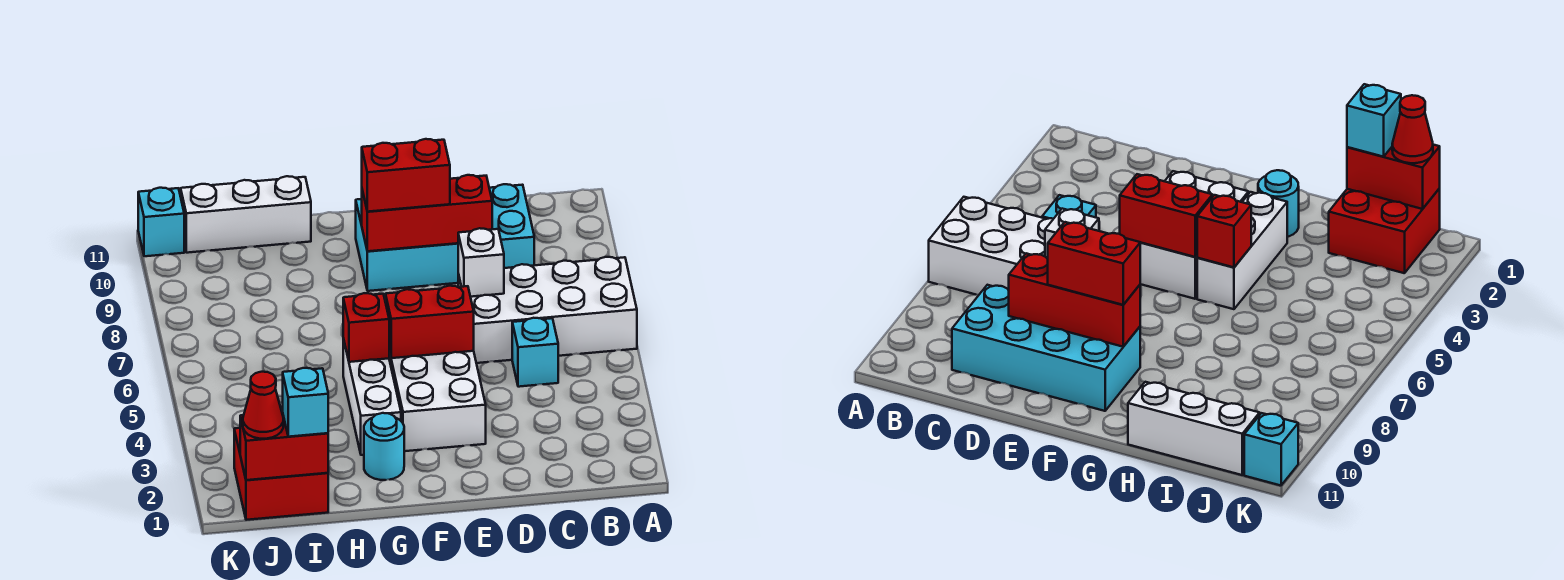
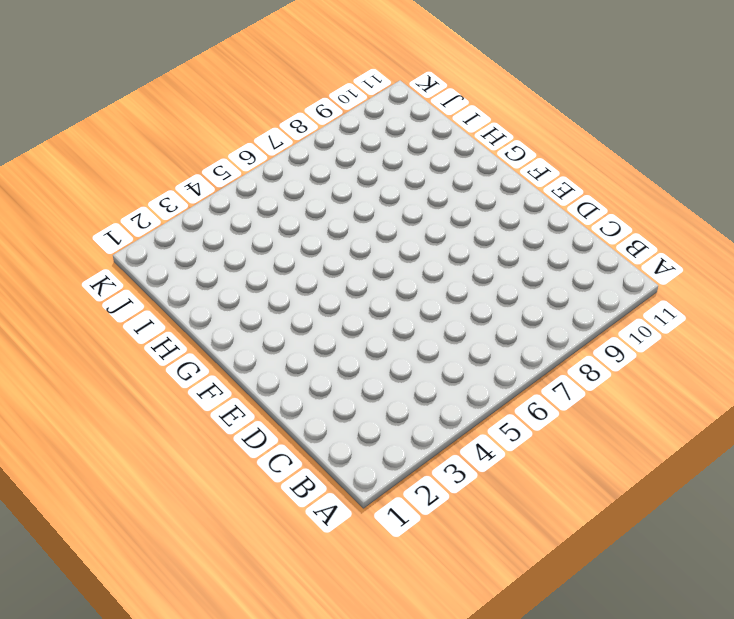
none -> white 2x4 brick [458,257,637,363]
none -> cyan 1x1 brick [512,318,558,387]
none -> cyan 2x4 brick [356,184,534,291]

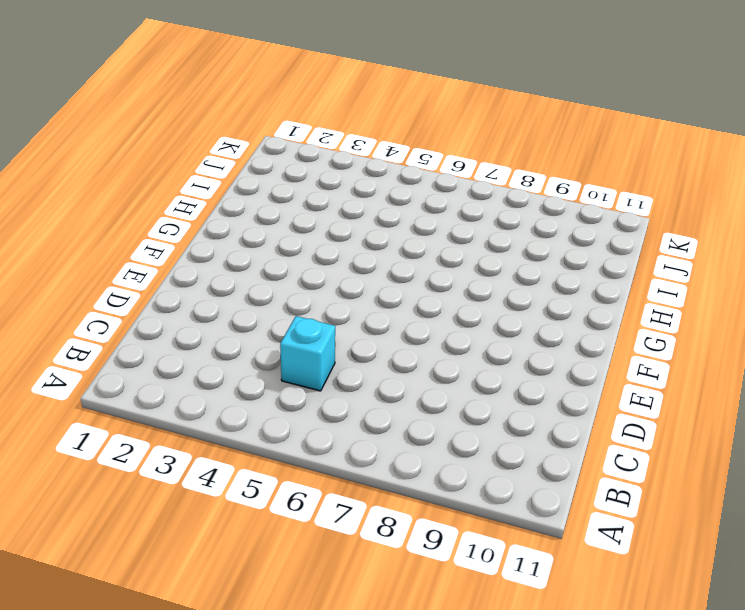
none -> white 2x4 brick [458,257,637,363]
none -> cyan 2x4 brick [356,184,534,291]
none -> white 2x3 brick [389,351,486,451]

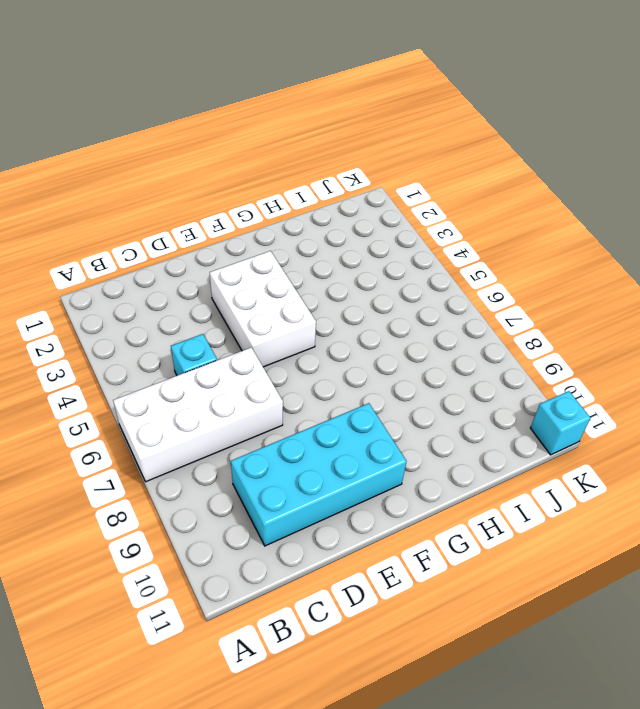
none -> cyan 1x1 round brick [364,413,404,480]
none -> white 1x3 brick [343,338,401,455]
none -> white 1x3 brick [181,176,311,253]

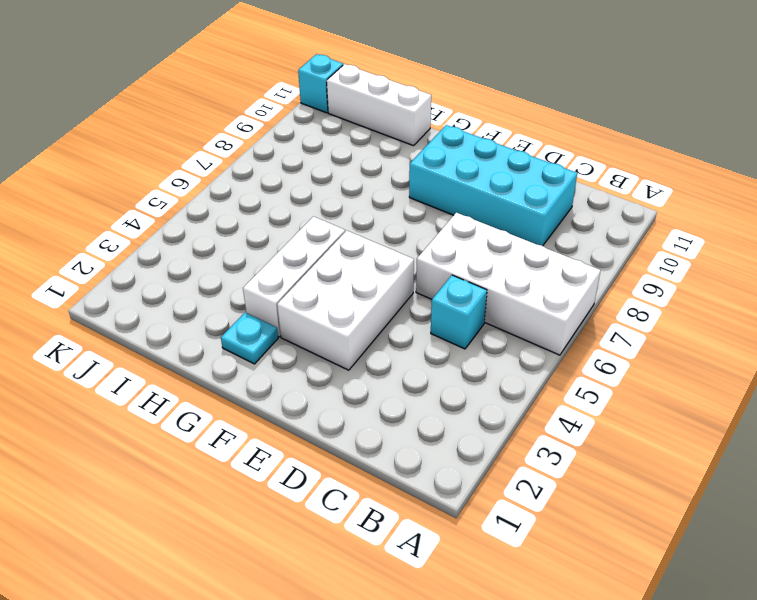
cyan 1x1 plate [221,313,278,364] -> cyan 1x1 round brick [364,413,404,480]
none -> red 2x2 brick [234,428,328,520]
none -> white 1x1 brick [458,228,504,297]
none -> red 1x3 brick [362,175,492,251]

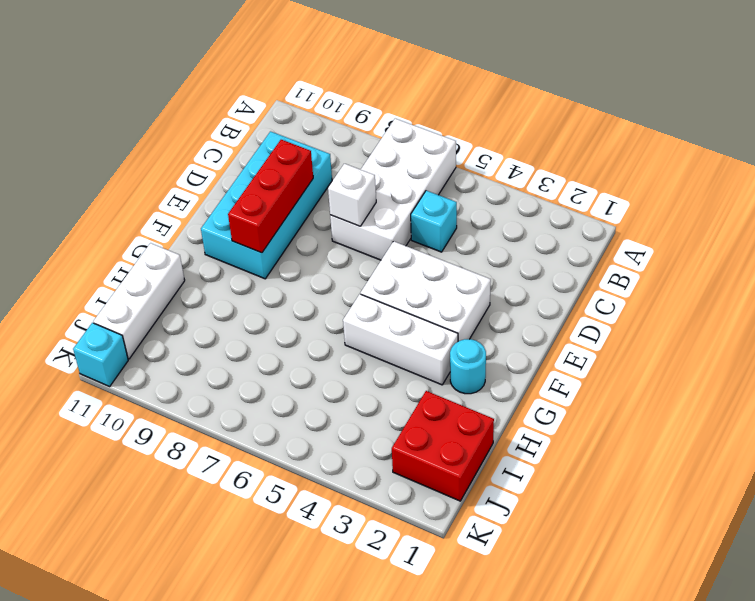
none -> red 1x2 brick [386,286,474,358]
none -> red 1x1 brick [343,293,389,362]
none -> red 1x2 brick [240,412,328,480]

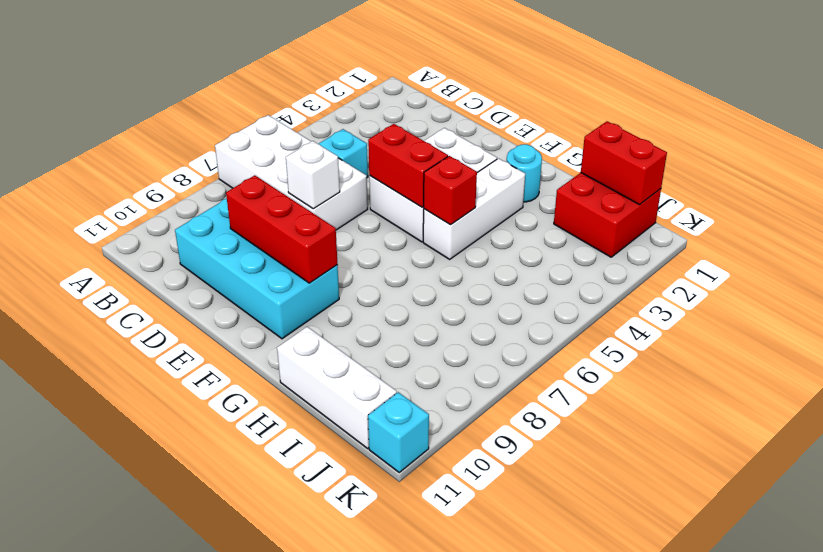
none -> red 1x2 brick [362,139,450,212]
none -> cyan 1x1 brick [283,368,328,437]
none -> red 1x1 cone [243,372,283,439]

